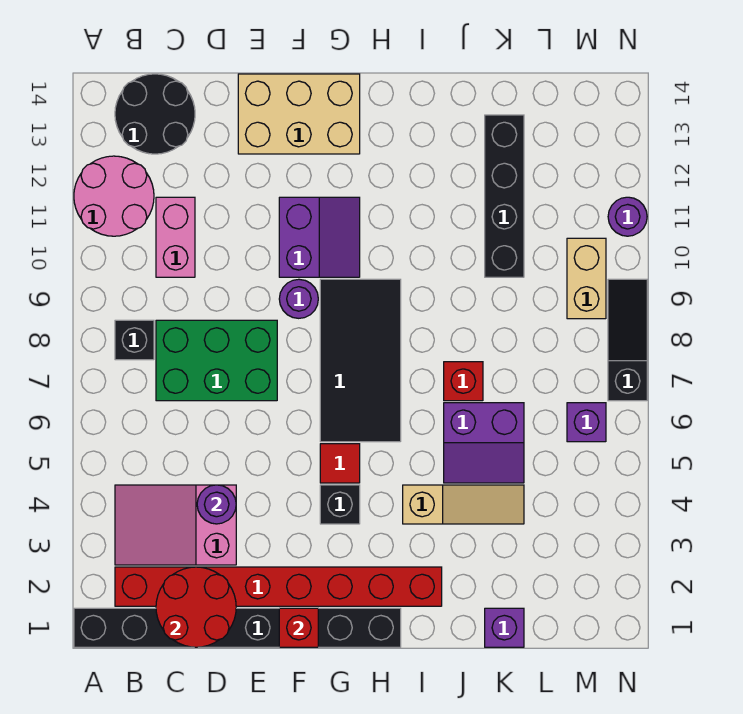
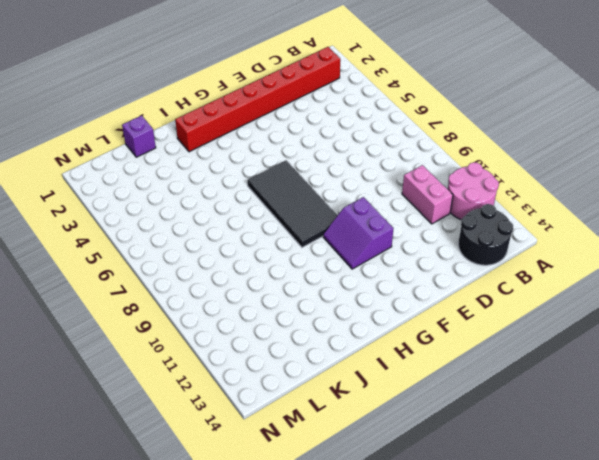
none -> black 1x8 brick [74,608,401,647]
none -> pink 2x3 slope [115,485,236,565]
none -> black 1x1 brick [115,320,154,360]

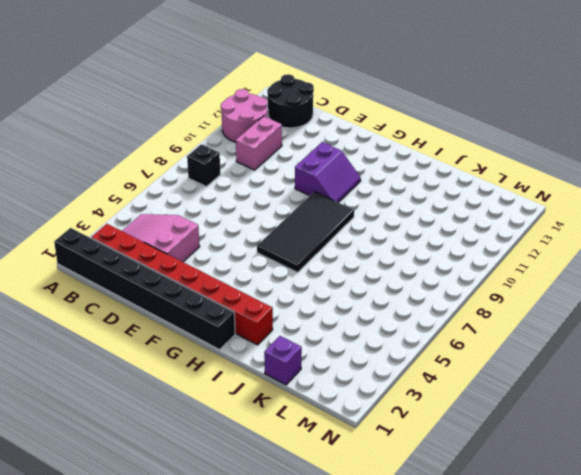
none -> green 2x3 brick [156,320,277,401]
none -> tan 2x3 brick [238,74,360,154]
none -> purple 1x1 round brick [279,279,318,318]

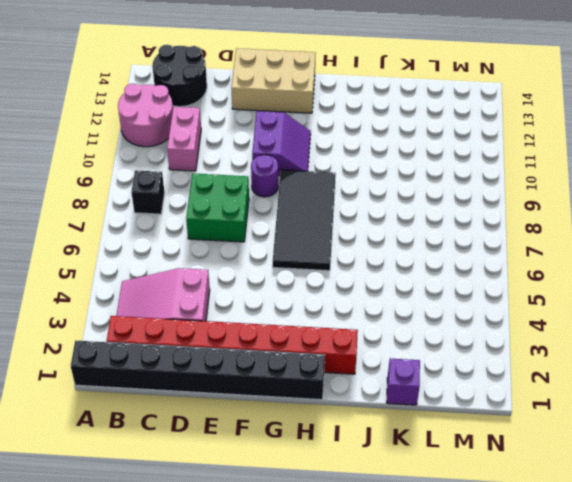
green 2x2 brick [186,173,249,242] -> green 2x3 brick [156,320,277,401]
none -> black 1x1 brick [320,485,360,524]
none -> red 1x1 tile [320,444,360,483]
none -> tan 1x3 slope [403,485,524,524]

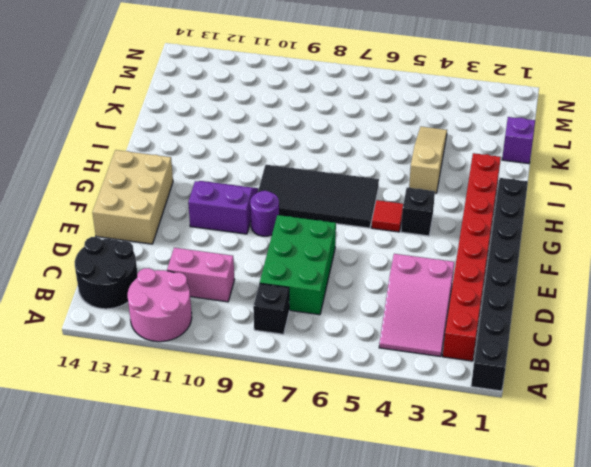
none -> purple 2x2 slope [444,403,524,483]
none -> red 1x1 brick [444,362,483,401]
none -> black 1x4 brick [485,115,524,277]

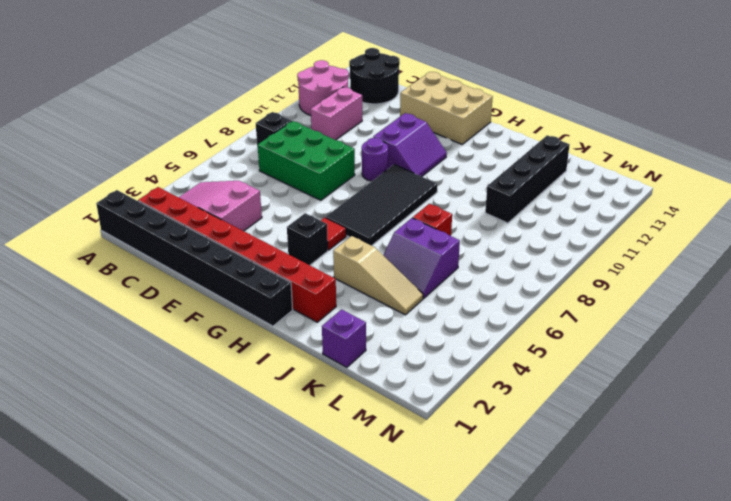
none -> purple 1x1 brick [567,403,606,442]
none -> tan 1x2 brick [567,238,606,319]
none -> black 1x3 slope [608,279,647,401]

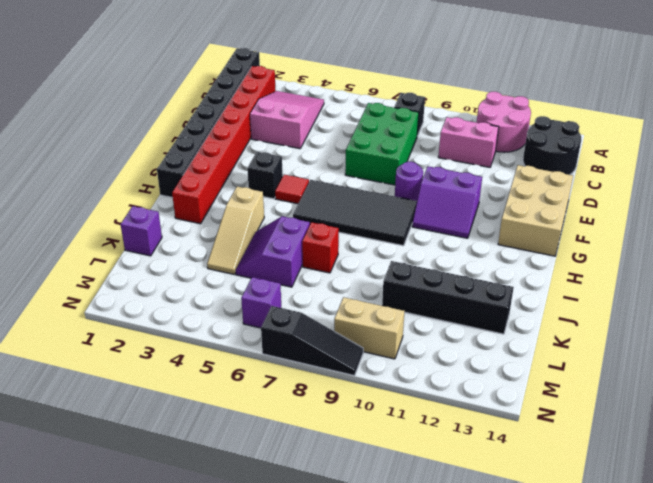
none -> purple 1x1 round brick [608,197,647,236]
none -> red 2x2 round brick [156,567,236,647]
none -> purple 1x1 round brick [197,485,236,524]

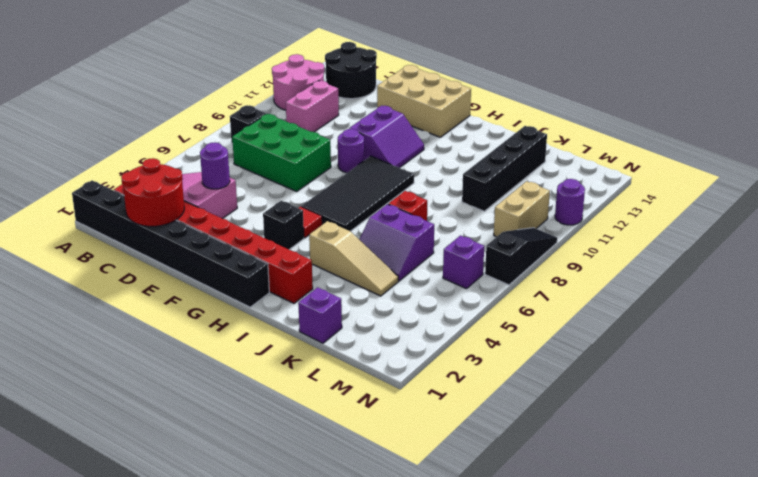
none -> red 1x1 brick [279,608,318,647]

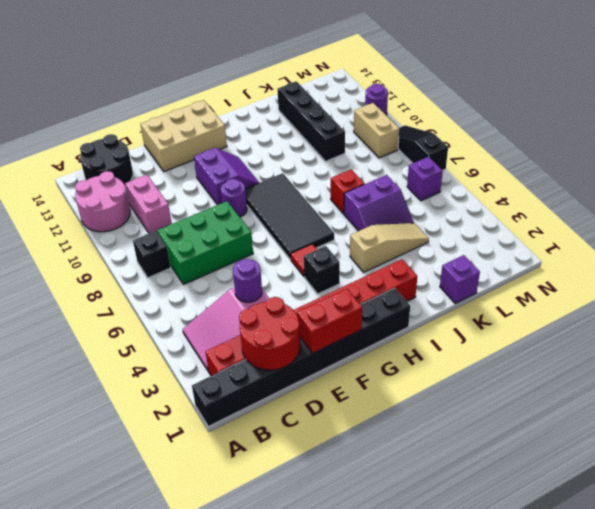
red 1x2 brick [297,289,362,353] -> red 1x1 brick [279,608,318,647]

